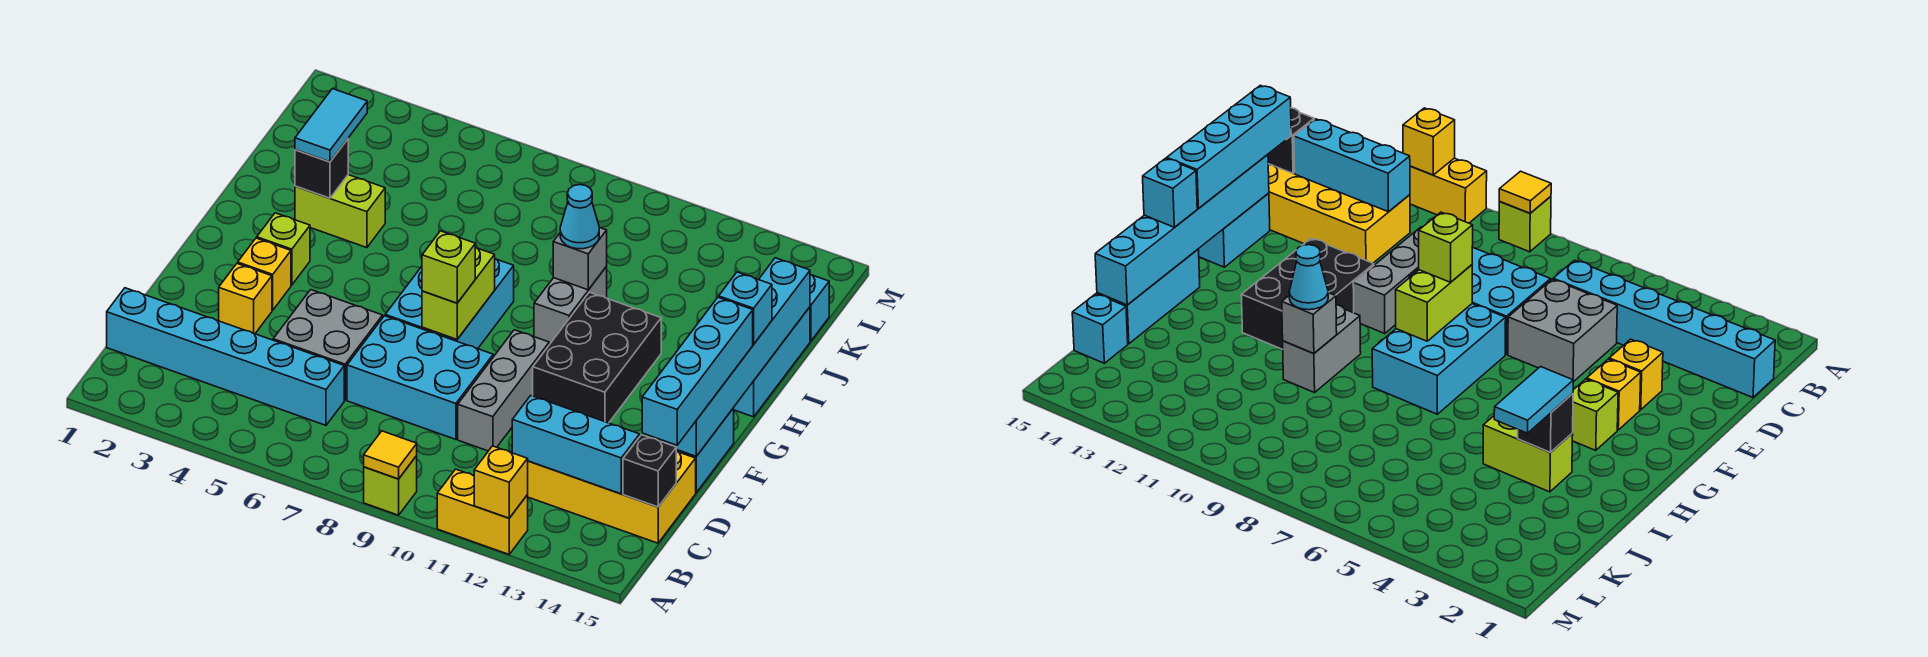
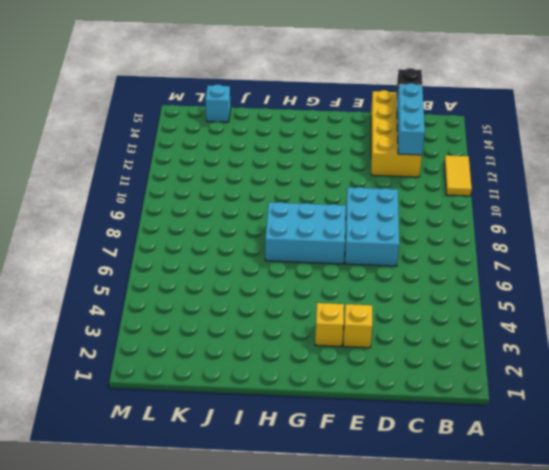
yellow 1x2 tile [444,155,472,196] -> yellow 1x2 brick [437,469,528,554]
none -> lime 1x1 brick [364,456,417,515]
none -> cyan 1x6 brick [107,288,344,425]
none -> grey 2x2 brick [273,290,383,400]
none -> grey 1x3 brick [458,330,549,451]

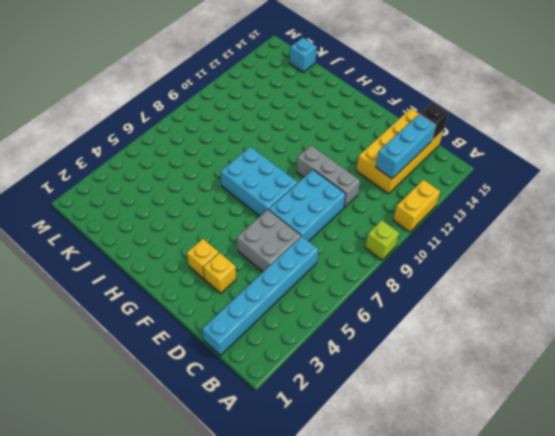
none -> cyan 1x2 brick [676,408,734,492]
none -> black 2x3 brick [533,292,661,423]
none -> lime 1x1 brick [257,213,310,285]
none -> grey 1x2 brick [534,267,607,345]

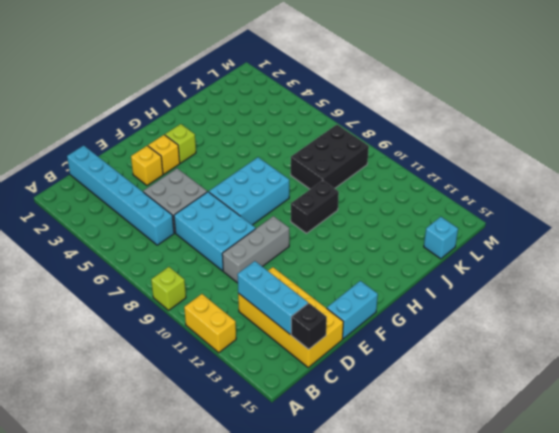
black 1x2 brick [291,180,339,233] -> grey 1x2 brick [534,267,607,345]
black 2x3 brick [291,125,369,189] -> black 2x3 brick moved to [533,292,661,423]
none -> cyan 1x3 brick [734,307,810,417]
none -> lime 1x2 brick [295,175,385,248]
none -> yellow 1x1 tile [364,431,417,479]
none -> yellow 1x1 brick [474,446,528,518]

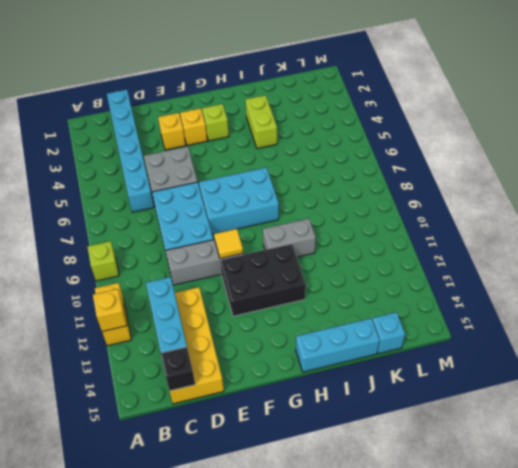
yellow 1x1 tile [214,229,243,259] -> yellow 1x1 tile moved to [364,431,417,479]
none -> cyan 1x2 brick [676,408,734,492]
none -> cyan 1x6 brick [661,258,810,456]
none -> lime 1x2 brick [422,247,495,339]
none -> black 1x1 brick [295,139,348,198]

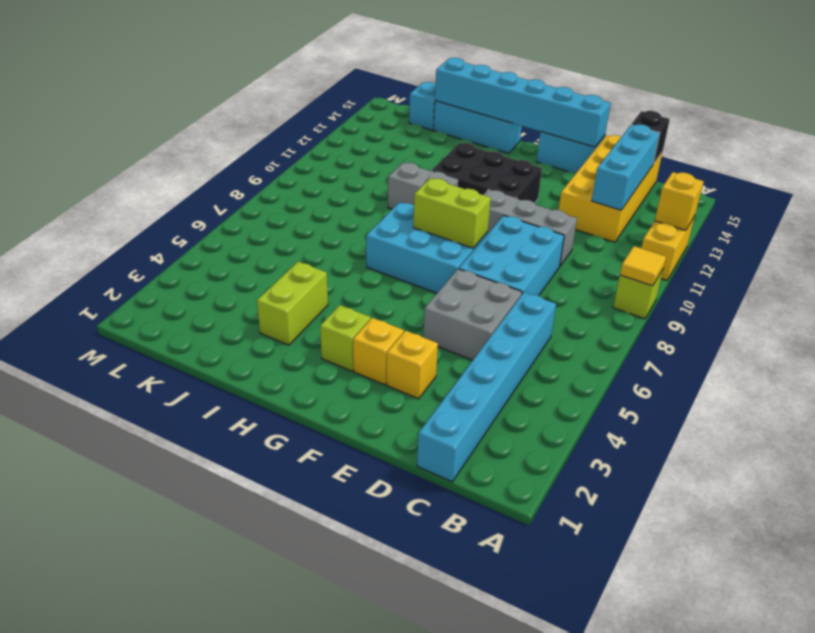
none -> black 1x1 brick [295,139,348,198]
none -> grey 1x1 brick [553,227,607,290]
none -> cyan 1x4 brick [642,297,753,445]
none -> lime 1x1 brick [422,231,475,303]

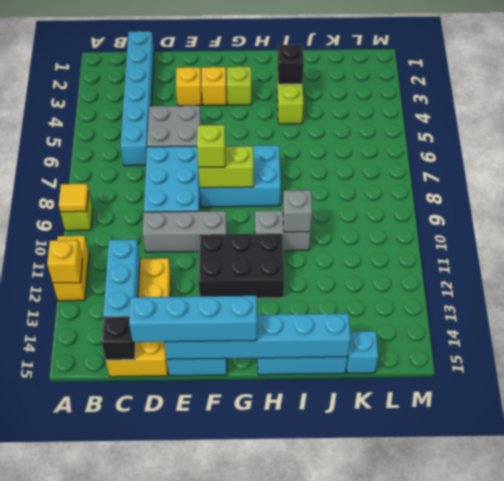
none -> cyan 1x1 brick [719,272,772,344]
none -> cyan 1x2 tile [295,89,367,162]
none -> cyan 1x1 cone [560,185,599,249]

